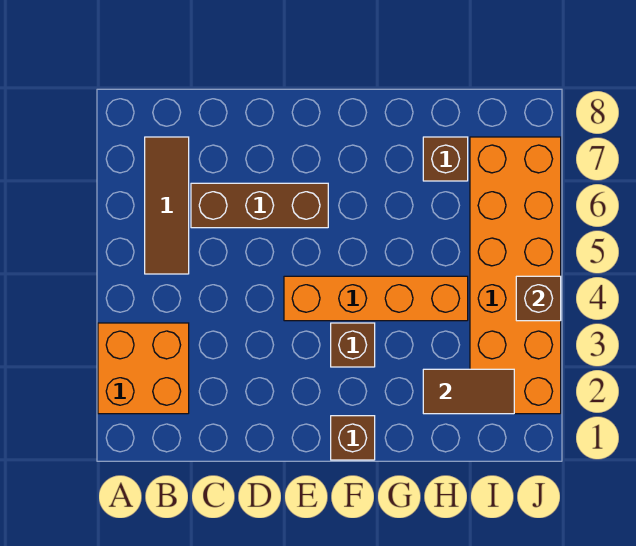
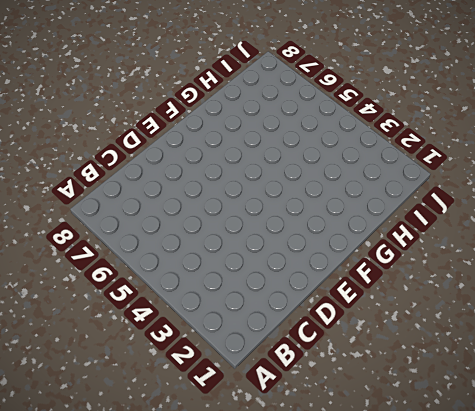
none -> orange 2x2 brick [98,323,189,414]
none -> brown 1x3 tile [145,137,189,274]

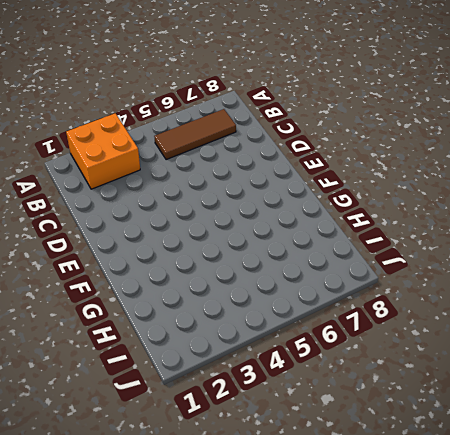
none -> brown 1x3 brick [191,183,328,228]
none -> orange 1x4 brick [284,276,468,321]

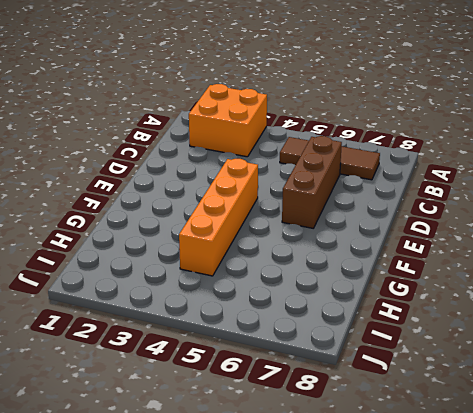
none -> brown 1x1 brick [331,416,375,460]
none -> brown 1x1 brick [331,323,375,367]

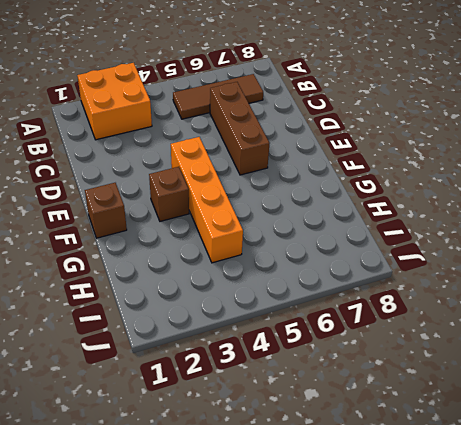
none -> brown 1x1 brick [423,137,468,181]
none -> orange 2x6 brick [470,137,561,414]

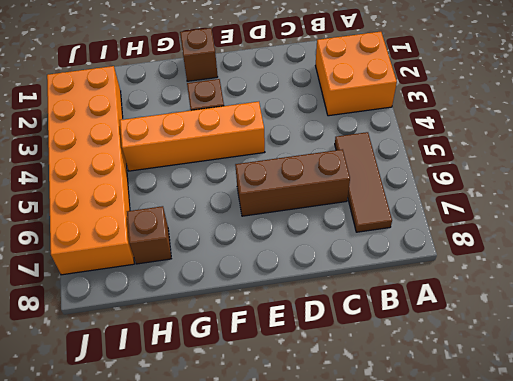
none -> brown 1x2 tile [423,369,514,414]
none -> brown 1x1 brick [516,276,561,321]

